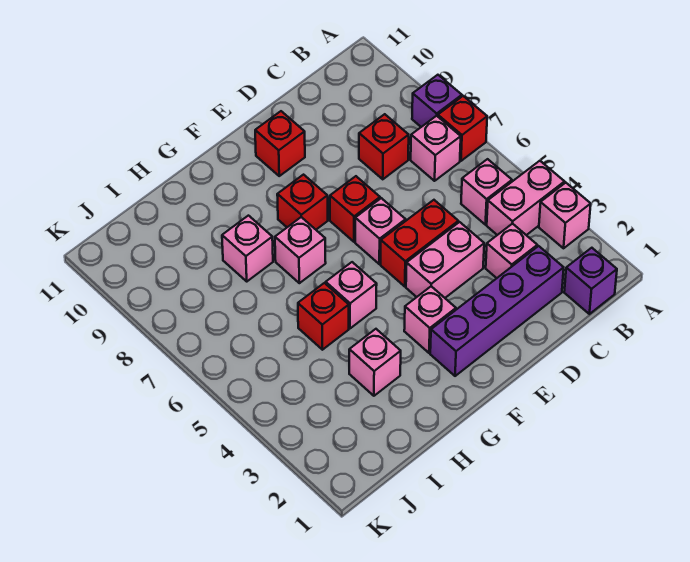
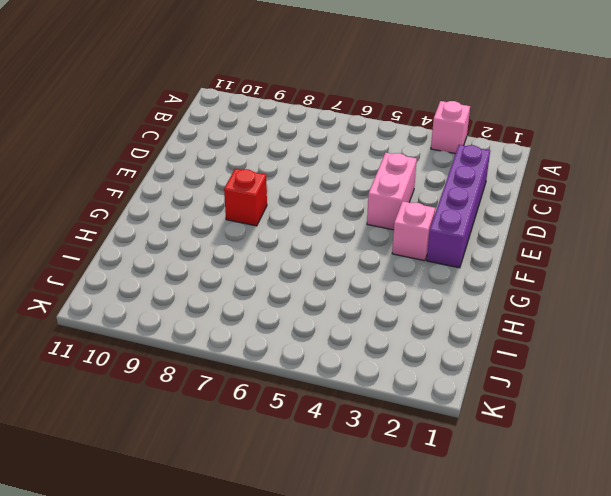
none -> pink 1x2 brick [487,161,565,235]
none -> red 1x1 brick [438,96,487,161]
none -> purple 1x1 brick [412,75,462,127]

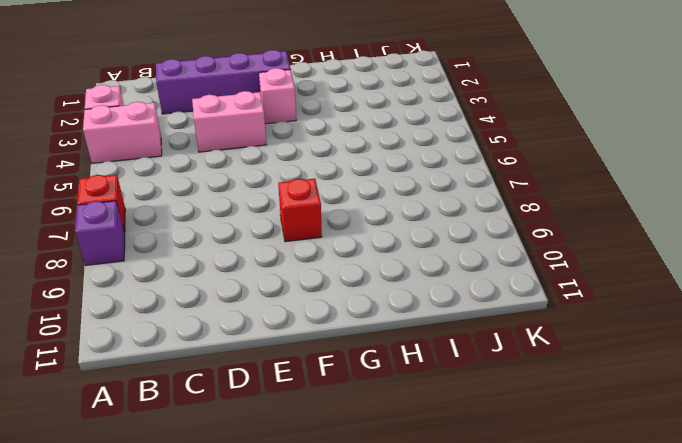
none -> purple 1x1 brick [564,248,617,314]
none -> pink 1x1 brick [461,159,512,225]
none -> pink 1x1 brick [411,116,461,181]

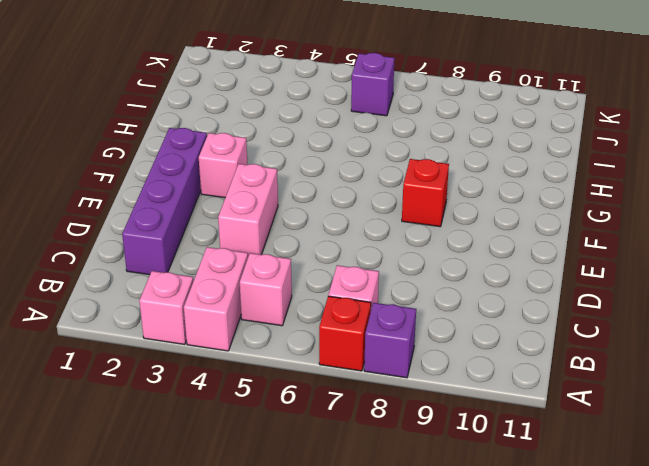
purple 1x1 brick [351,53,394,116] -> purple 1x1 brick moved to [564,248,617,314]
none -> pink 1x1 brick [486,223,537,278]
none -> red 1x1 brick [359,114,409,179]
none -> red 1x2 brick [381,200,458,286]

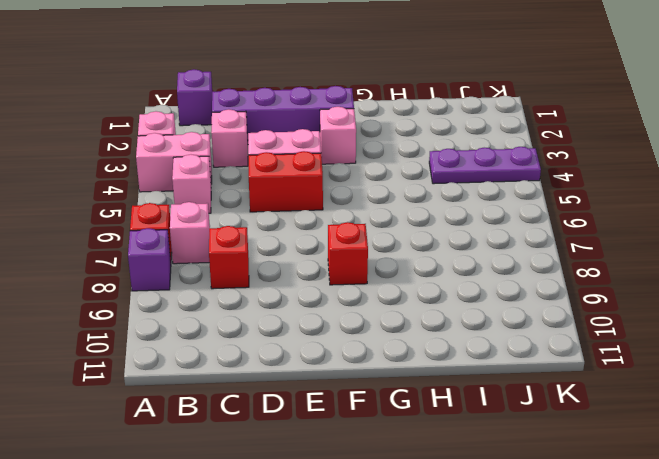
purple 1x3 plate [429,147,541,184] -> none
none -> pink 1x1 brick [355,198,406,264]
none -> red 1x1 brick [330,176,380,242]
none -> red 1x1 brick [255,111,305,176]

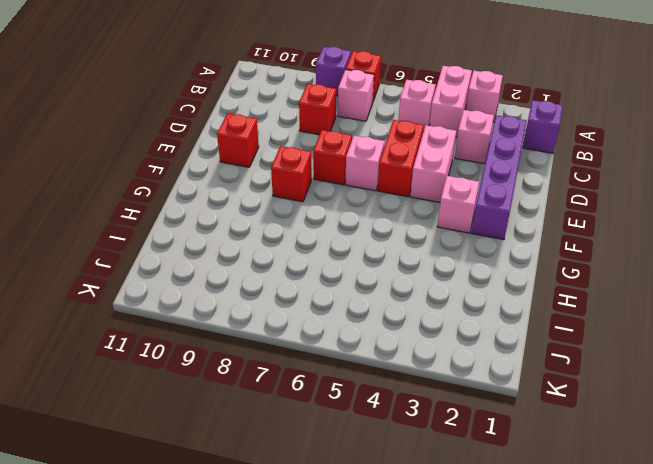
none -> pink 1x1 brick [326,262,377,328]
none -> pink 1x1 brick [275,217,326,283]
none -> pink 1x1 brick [349,329,401,396]

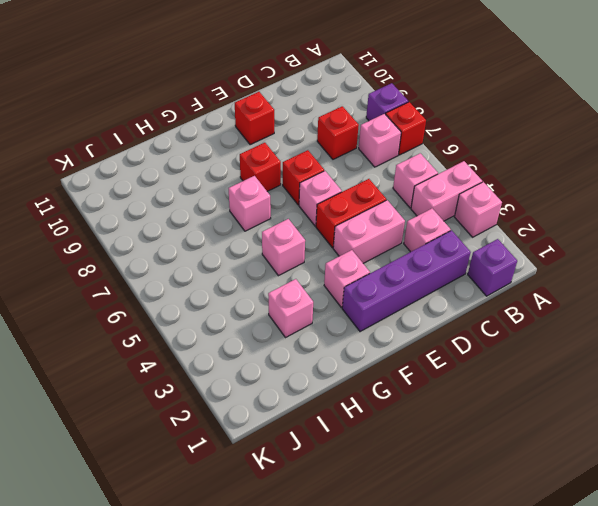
none -> red 1x1 brick [298,283,349,350]
none -> pink 1x1 brick [222,216,273,281]

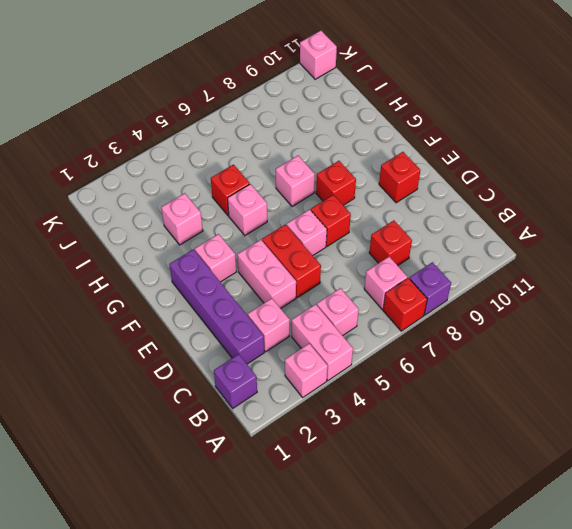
pink 1x1 brick [300,31,337,79] -> pink 1x1 brick moved to [222,216,273,281]

